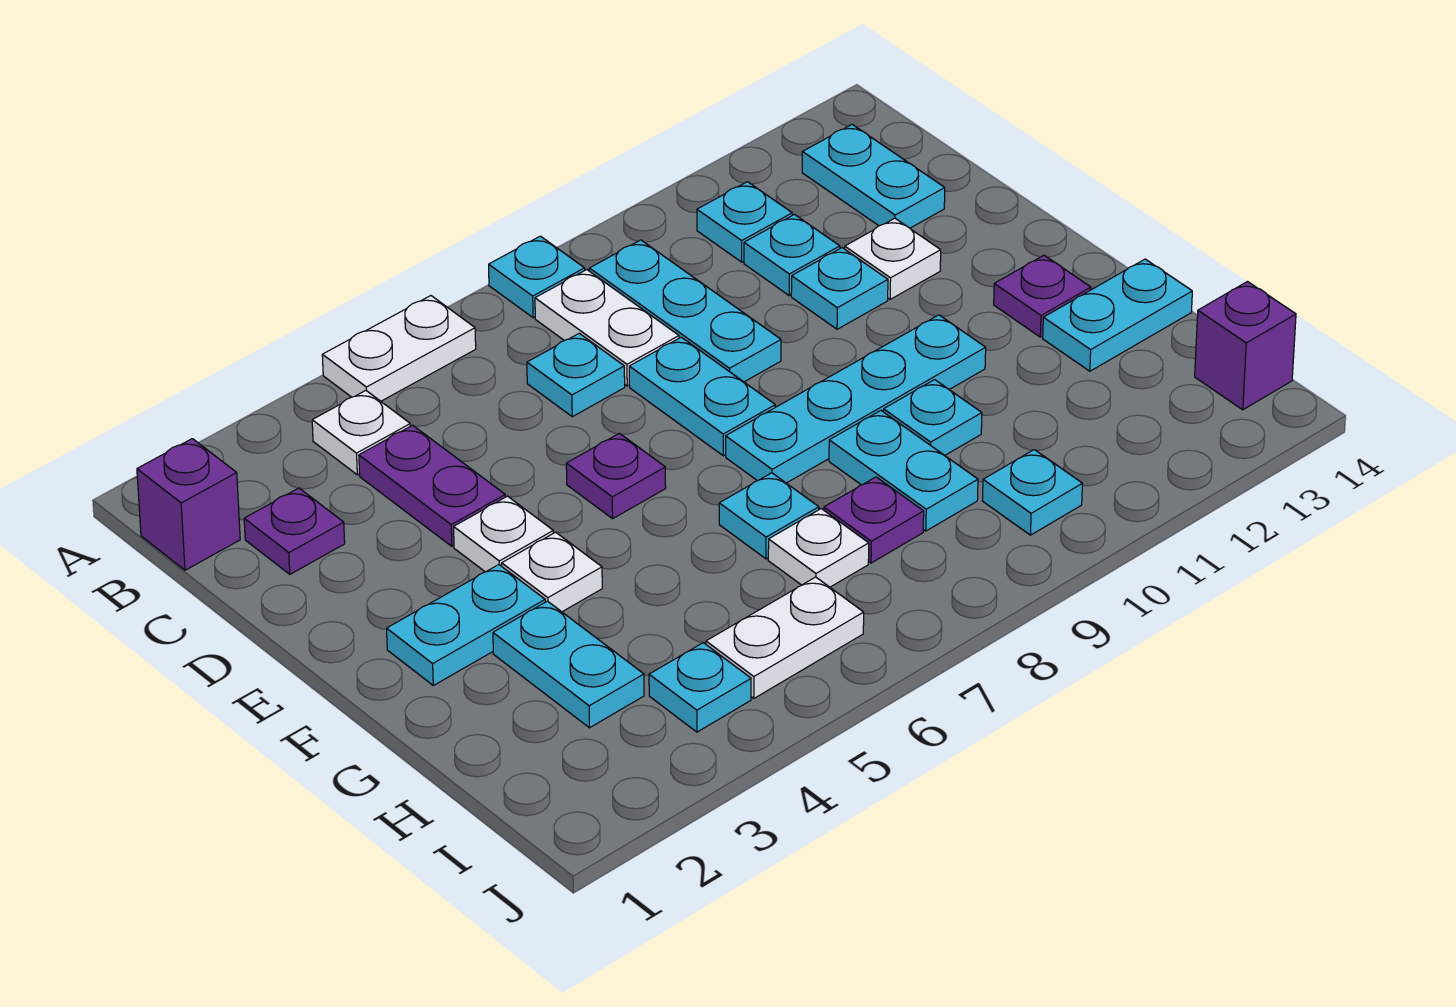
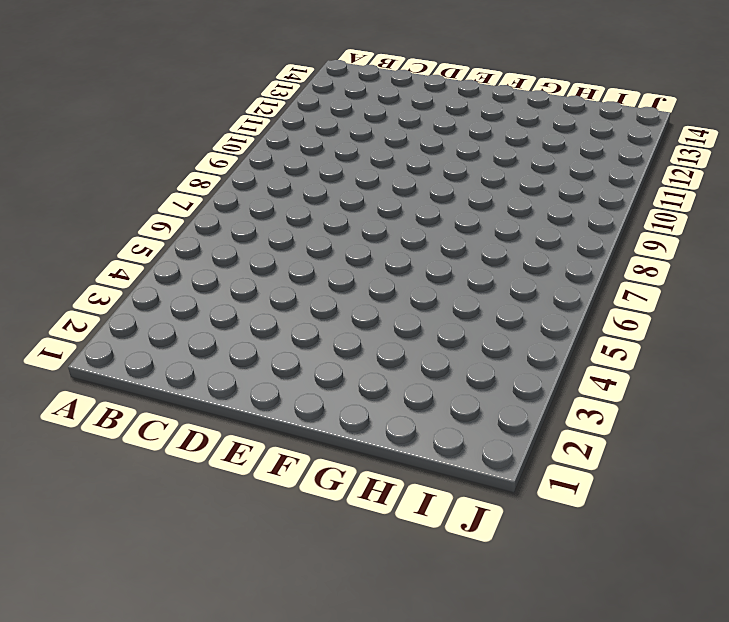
none -> white 1x2 plate [322,296,476,401]
none -> cyan 1x1 plate [489,236,585,318]
none -> purple 1x1 brick [137,439,240,570]
none -> white 1x1 plate [312,391,410,475]

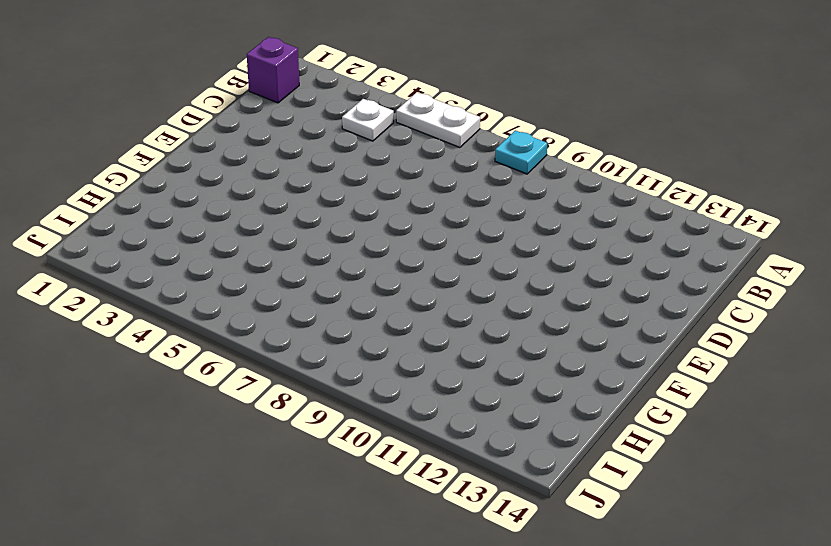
none -> white 1x2 plate [535,270,679,386]
none -> cyan 1x3 plate [589,240,781,382]
none -> cyan 1x1 plate [697,182,792,262]
none -> cyan 1x2 plate [802,125,945,228]

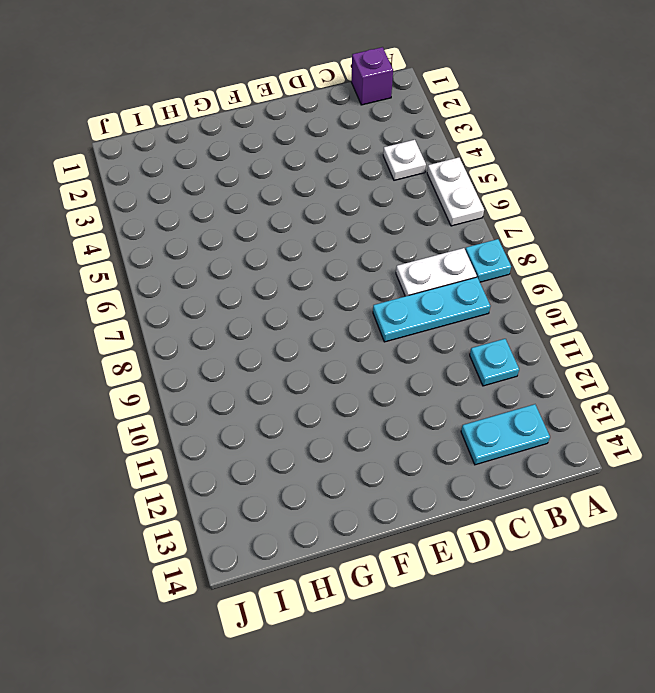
none -> purple 1x1 plate [244,488,345,574]
none -> purple 1x2 plate [359,425,505,546]
none -> cyan 1x1 plate [527,333,625,417]
none -> cyan 1x1 plate [744,215,840,295]

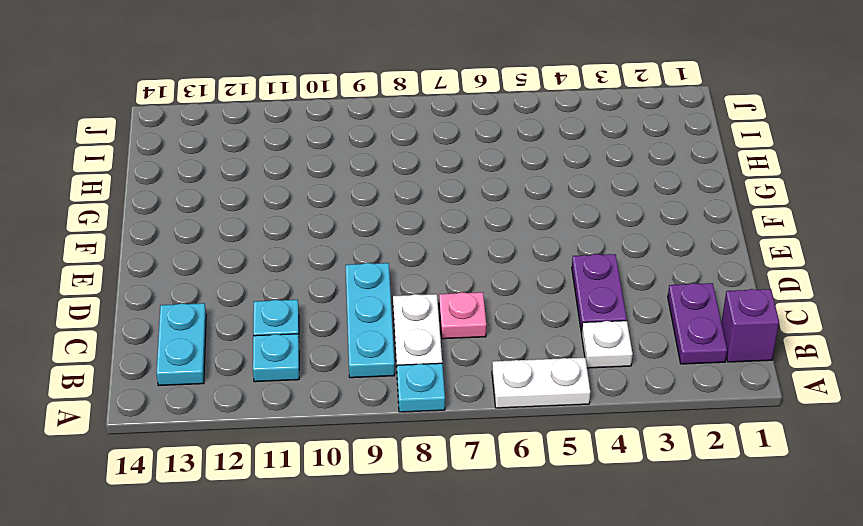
purple 1x2 plate [668,283,727,364] -> purple 1x1 plate [244,488,345,574]
pink 1x1 plate [439,292,486,339] -> cyan 1x1 plate [527,333,625,417]
none -> cyan 1x2 plate [629,337,775,456]
none -> cyan 1x1 plate [791,248,888,329]
none -> white 1x1 plate [845,218,941,299]
none -> white 1x1 plate [454,496,553,572]

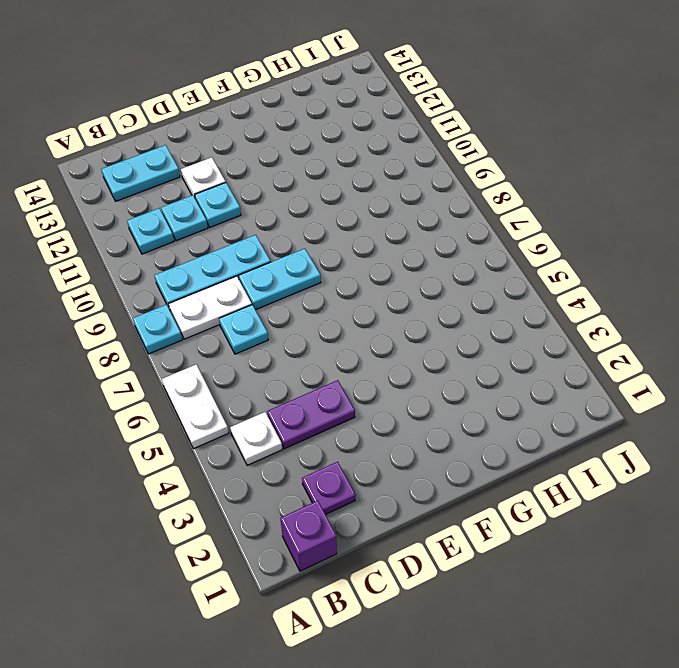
none -> white 1x1 plate [454,496,553,572]
none -> purple 1x1 plate [566,433,666,519]
none -> cyan 1x2 plate [387,565,545,685]
none -> white 1x1 plate [502,532,602,612]

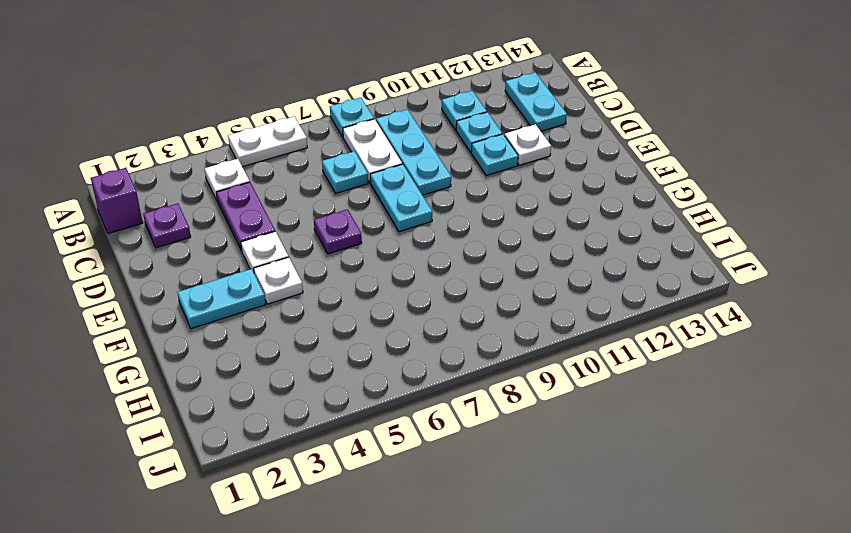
none -> cyan 1x4 plate [726,315,986,483]
none -> purple 1x1 plate [994,255,1091,337]
none -> cyan 1x2 plate [493,601,644,728]
none -> cyan 1x1 plate [719,473,819,559]

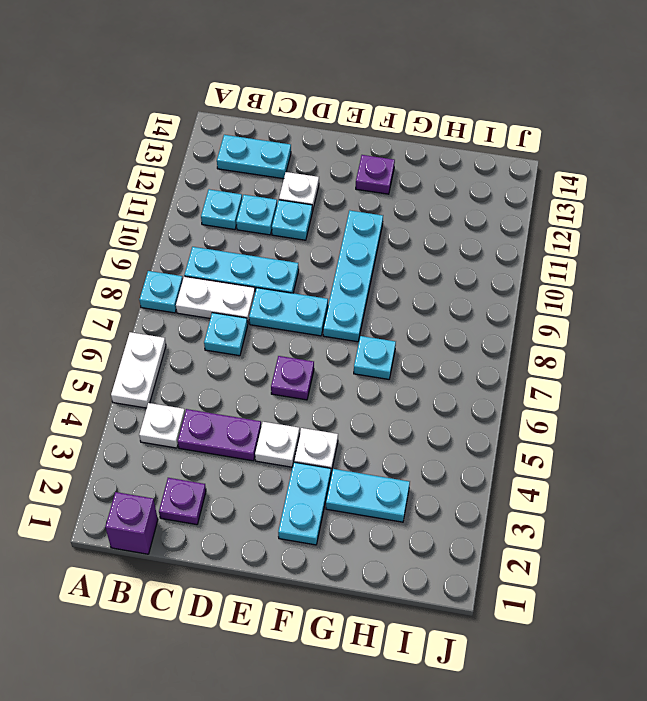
none -> cyan 1x2 plate [829,410,978,531]
none -> cyan 1x1 plate [883,380,982,455]
none -> cyan 1x2 plate [1043,259,1192,371]
none -> white 1x1 plate [768,509,869,587]

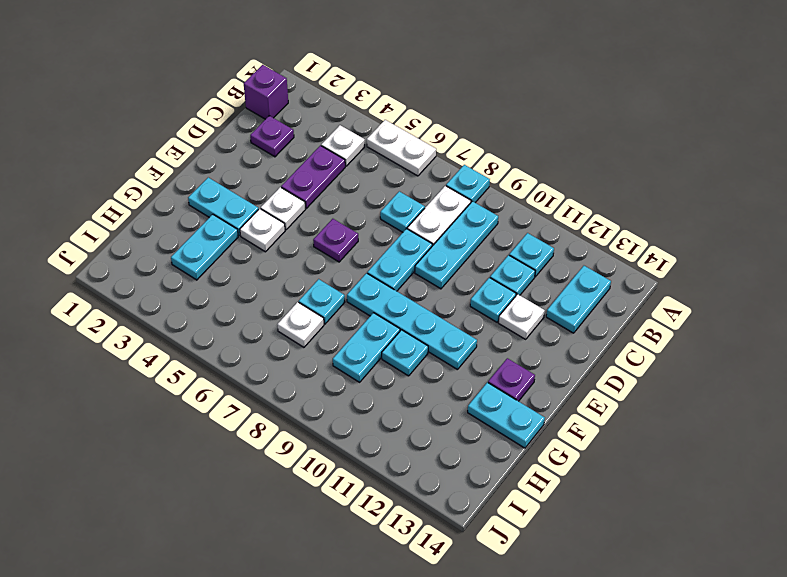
none -> purple 1x1 plate [824,477,924,563]
none -> cyan 1x1 plate [649,643,751,732]
none -> white 1x2 plate [706,577,864,698]
none -> cyan 1x1 plate [982,450,1082,535]

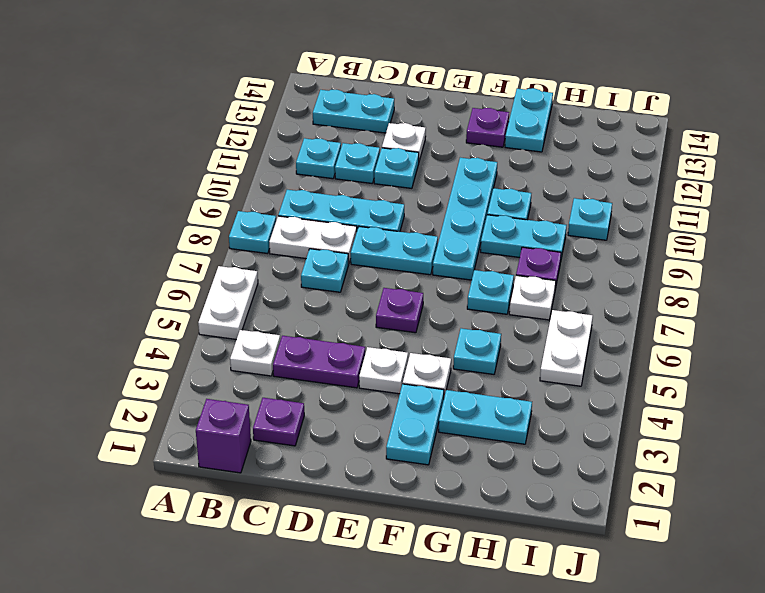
cyan 1x1 plate [453,328,501,374] -> cyan 1x1 plate moved to [649,643,751,732]
none -> purple 1x1 brick [1195,282,1296,410]

